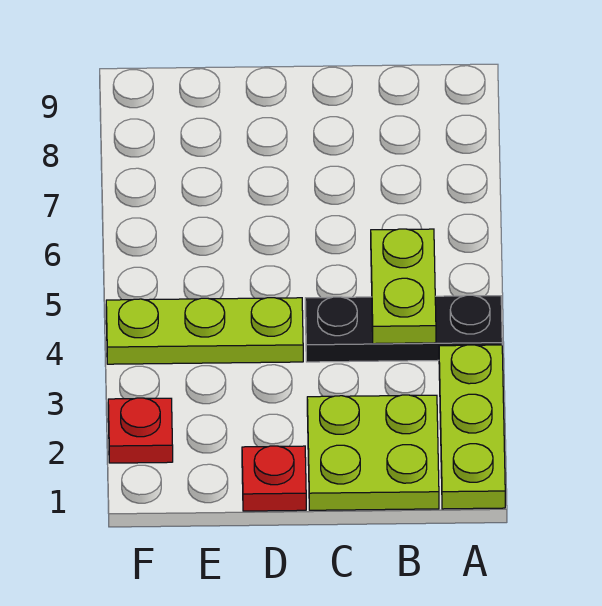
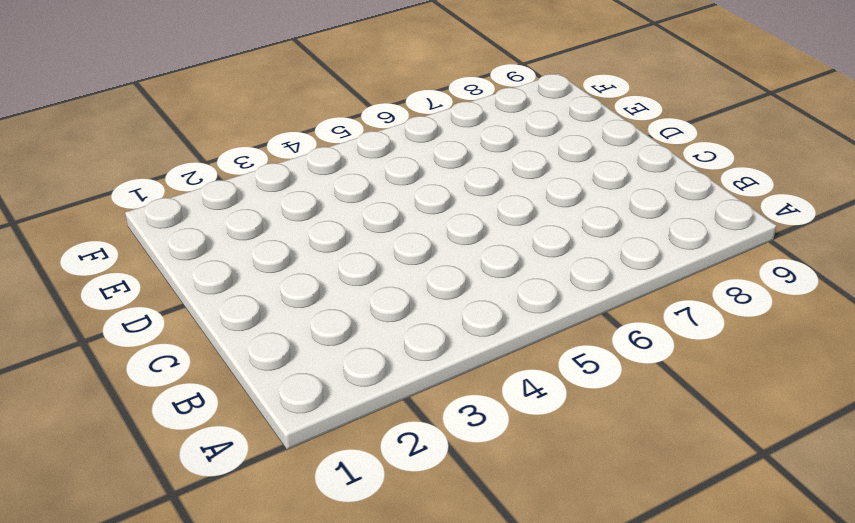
none -> lime 1x3 plate [439,345,505,509]
none -> black 1x3 plate [305,295,502,362]

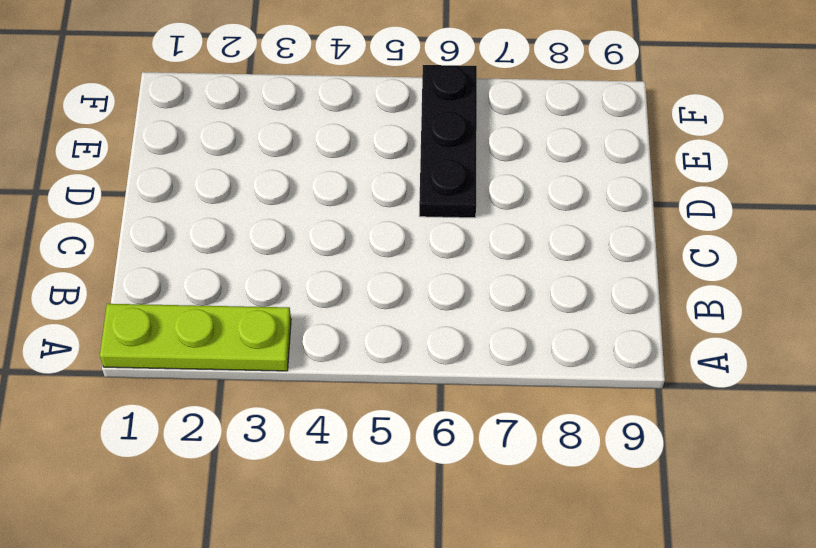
black 1x3 plate [419,65,477,218] -> black 1x3 plate moved to [305,295,502,362]
none -> lime 2x2 plate [307,395,439,510]
none -> red 1x1 plate [242,446,306,511]

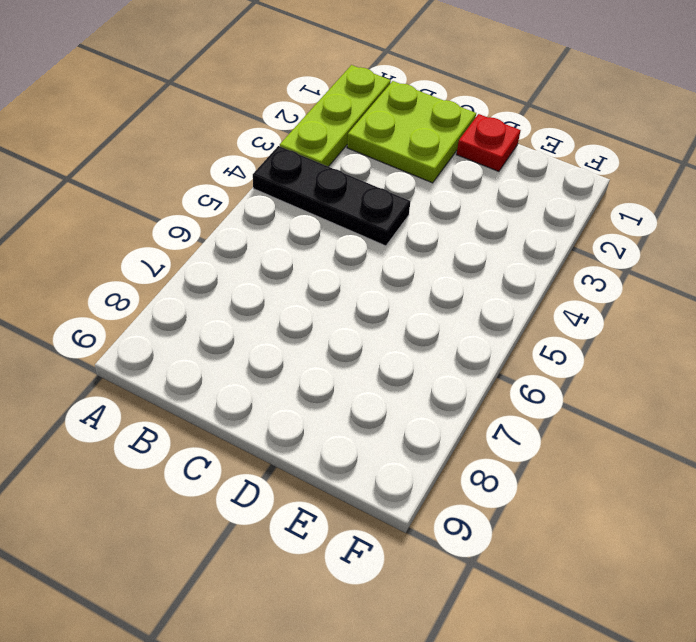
none -> lime 1x3 plate [106,298,303,364]
none -> red 1x1 plate [108,398,173,463]

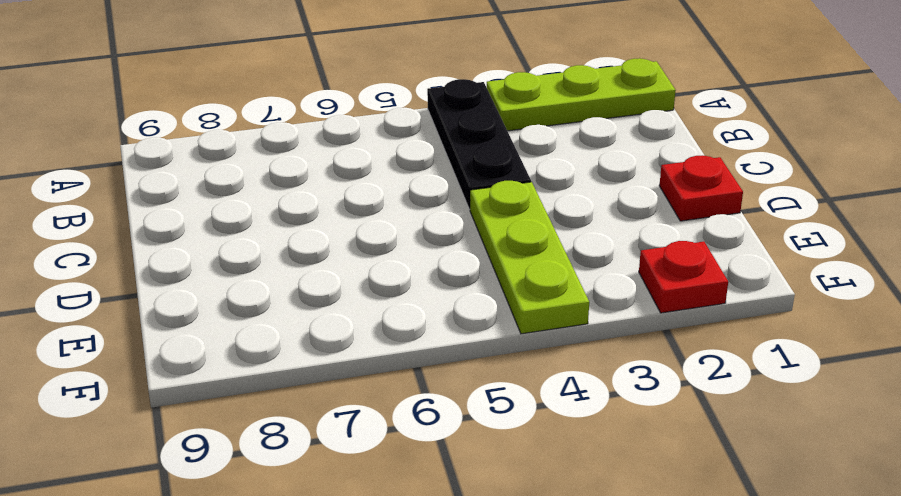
none -> lime 2x2 plate [307,395,439,510]
none -> lime 1x2 plate [371,229,436,344]

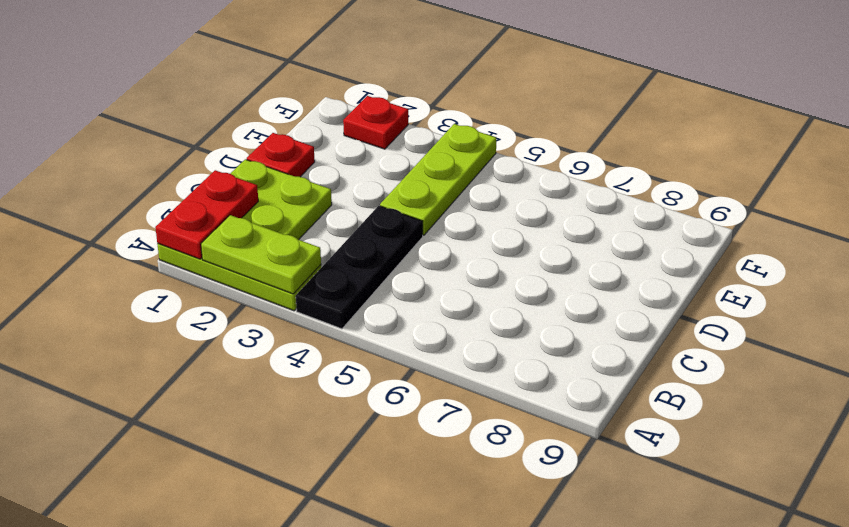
red 1x2 plate [155,170,258,259] -> none
lime 1x2 plate [201,215,321,294] -> lime 1x2 plate moved to [371,229,436,344]

